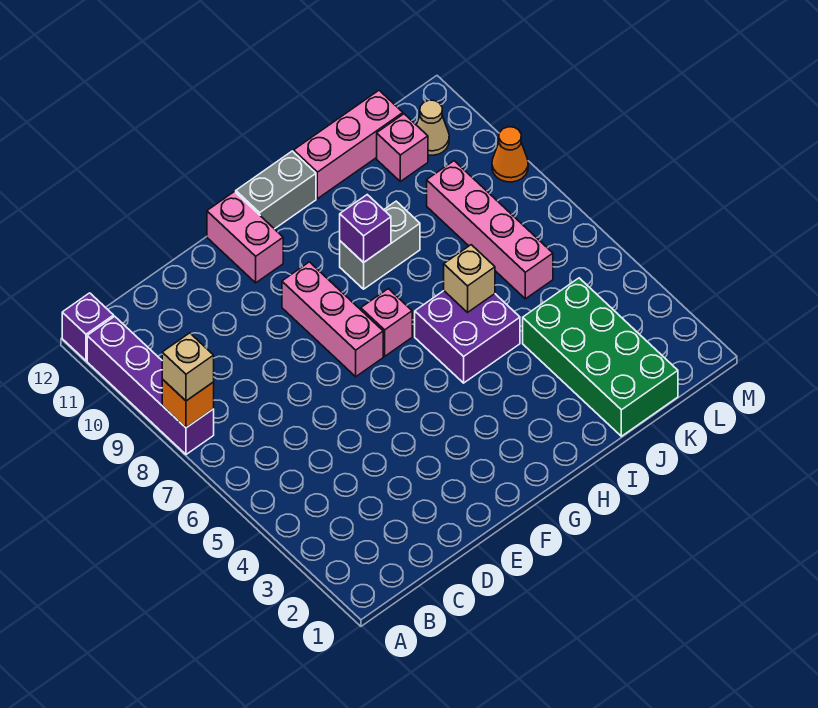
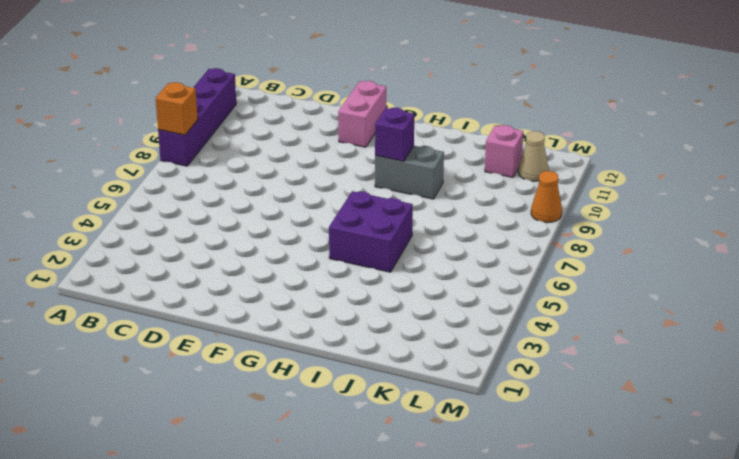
none -> purple 1x1 brick [62,293,114,361]
none -> pink 1x3 brick [282,262,383,377]
none -> pink 1x1 brick [361,289,412,356]

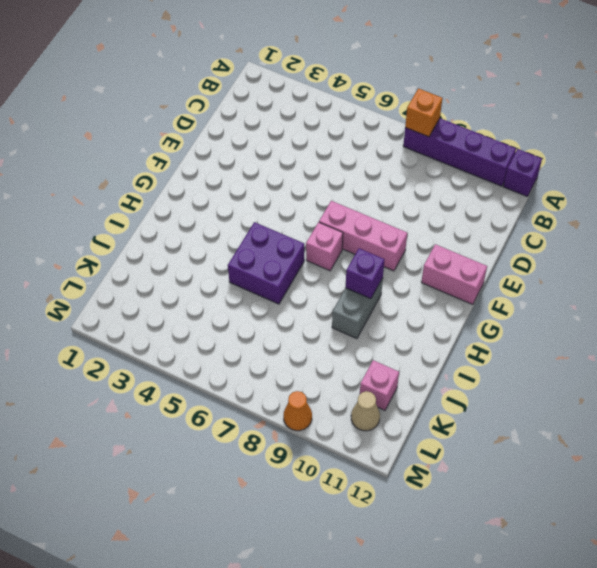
none -> grey 1x2 brick [236,151,316,229]
none -> pink 1x3 brick [294,91,403,199]
none -> green 2x4 brick [523,278,678,436]

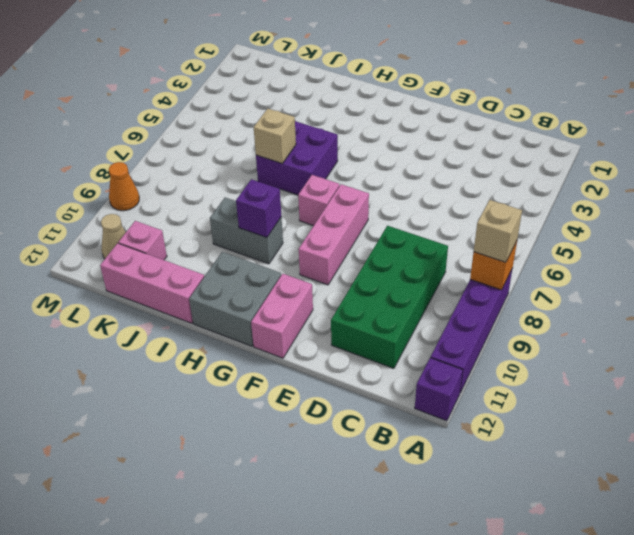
green 2x4 brick [331,226,448,368] -> green 2x4 brick moved to [523,278,678,436]
grey 2x2 brick [189,252,281,346] -> grey 1x2 brick [236,151,316,229]
none -> pink 1x4 brick [427,161,553,299]

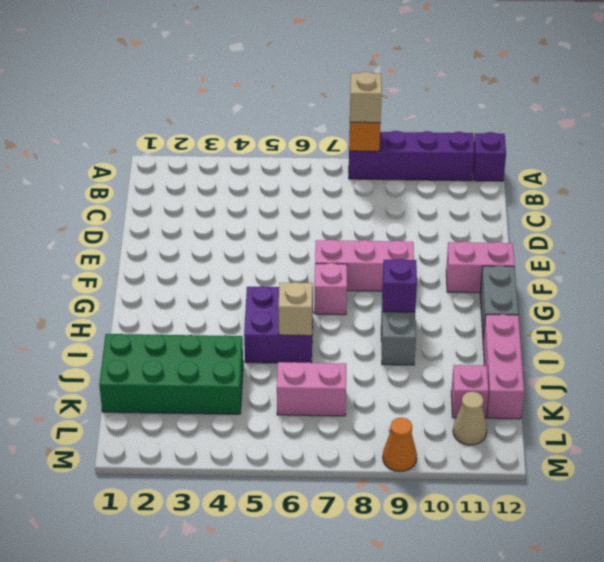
pink 1x2 brick [277,362,346,416] -> pink 1x4 brick [427,161,553,299]

